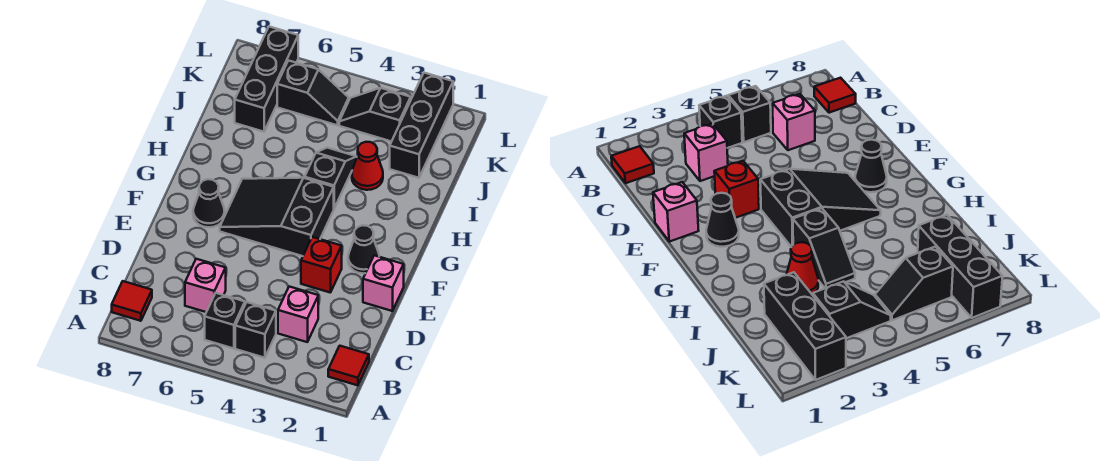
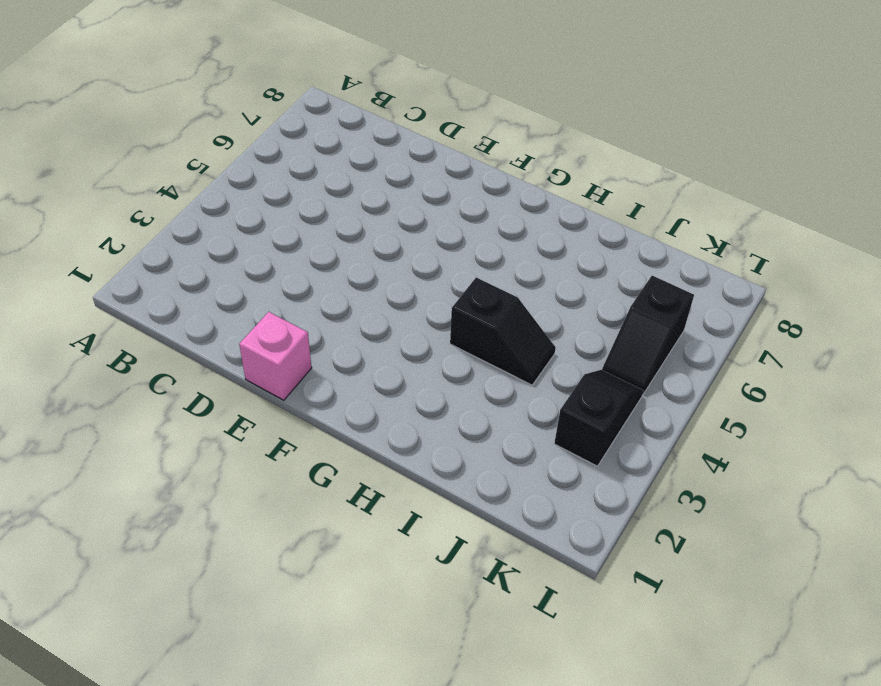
none -> red 1x1 tile [328,346,369,385]
none -> black 1x1 brick [235,302,276,358]
none -> black 1x1 brick [205,293,245,349]

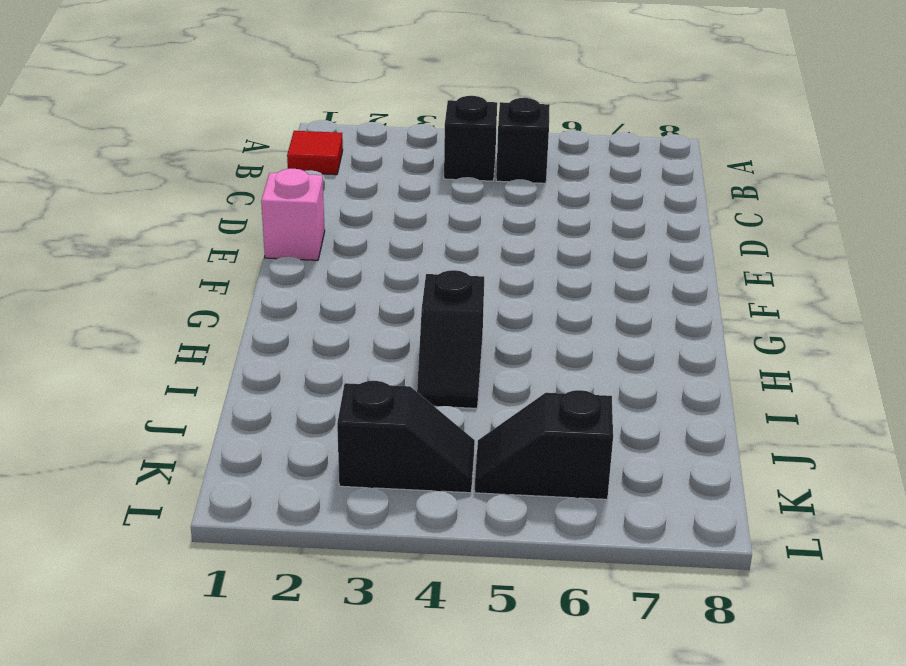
none -> red 1x1 tile [112,281,152,321]
none -> pink 1x1 brick [278,287,318,342]
none -> pink 1x1 brick [185,259,226,312]

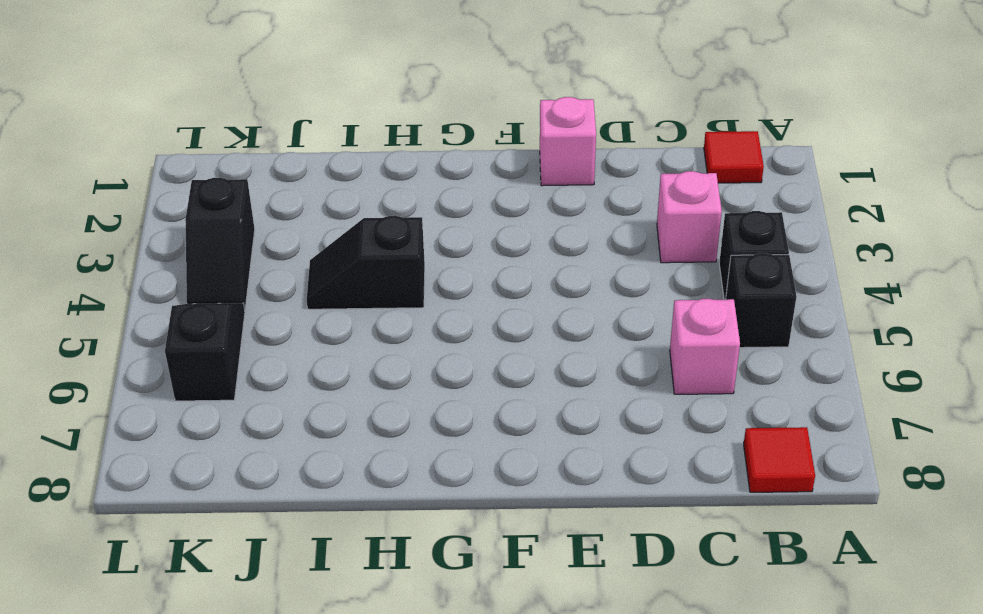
none -> red 1x1 brick [301,237,342,293]
none -> black 1x1 cone [348,225,379,274]
none -> black 2x3 slope [220,178,334,256]

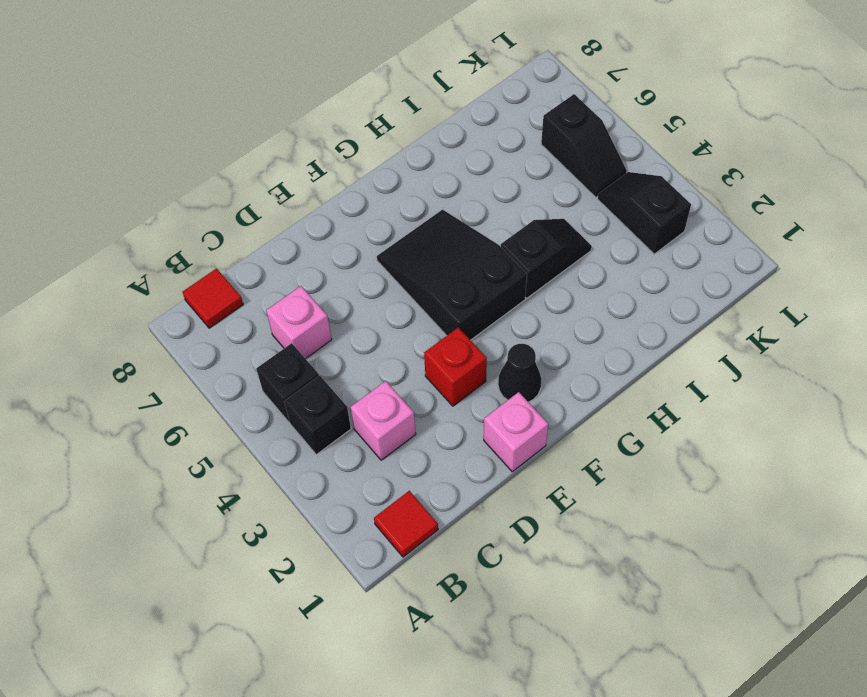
none -> black 1x1 cone [193,179,225,227]
none -> red 1x1 cone [352,142,383,190]
none -> black 1x3 brick [390,73,453,178]

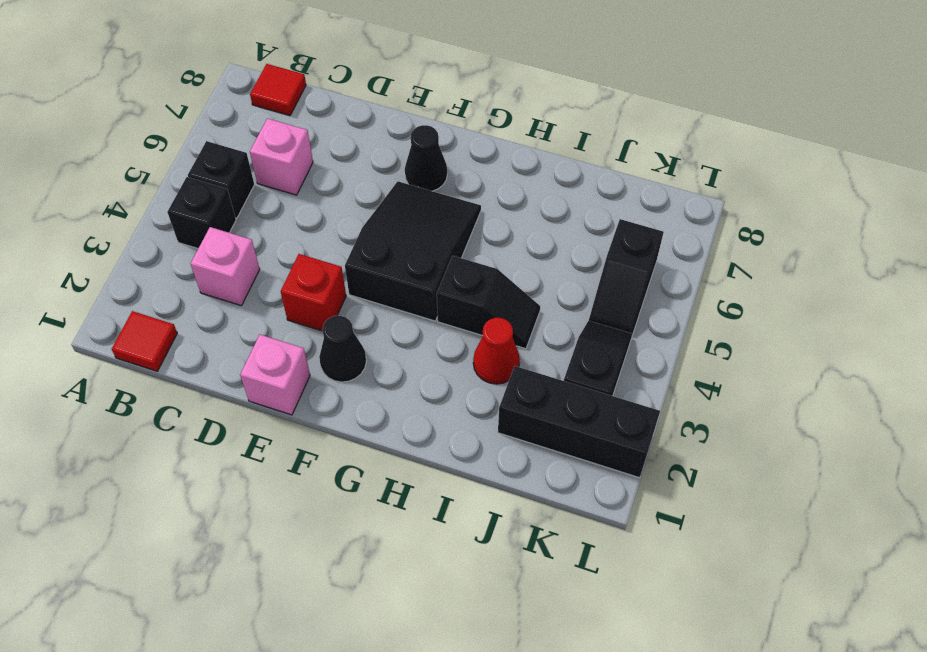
none -> black 1x3 brick [235,27,298,132]

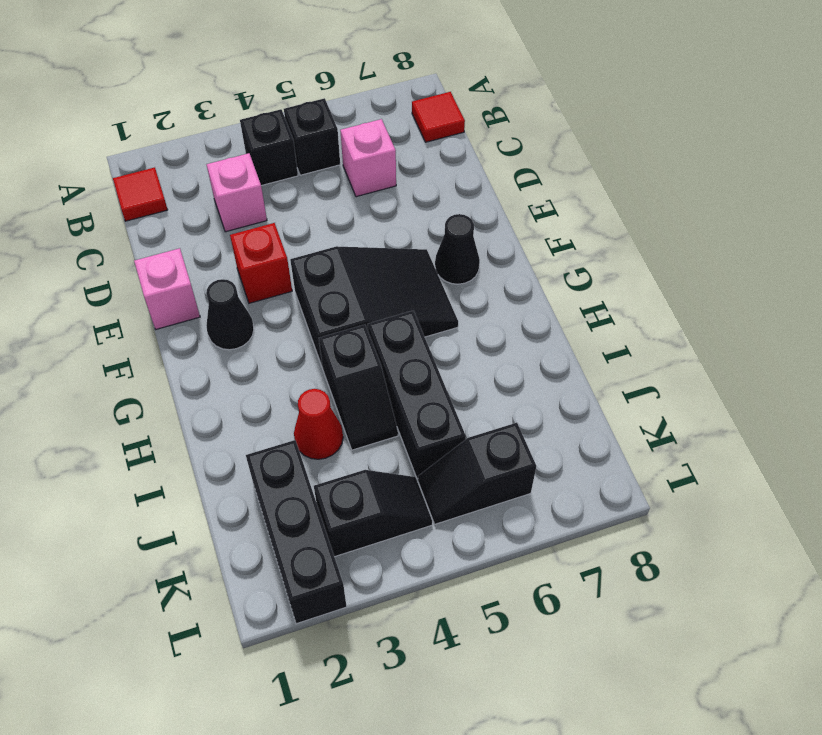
black 1x3 brick [368,311,466,479] -> black 1x3 brick moved to [235,27,298,132]

